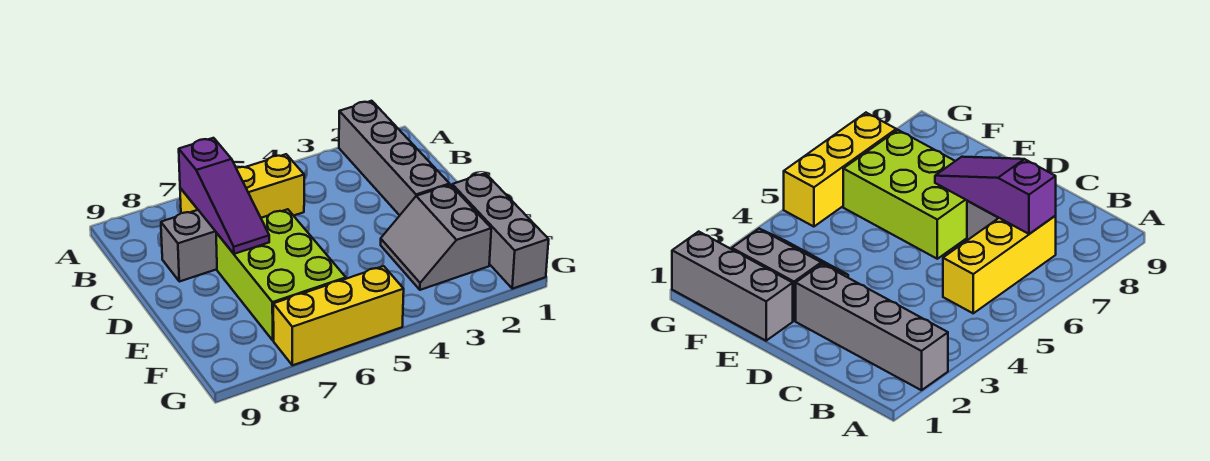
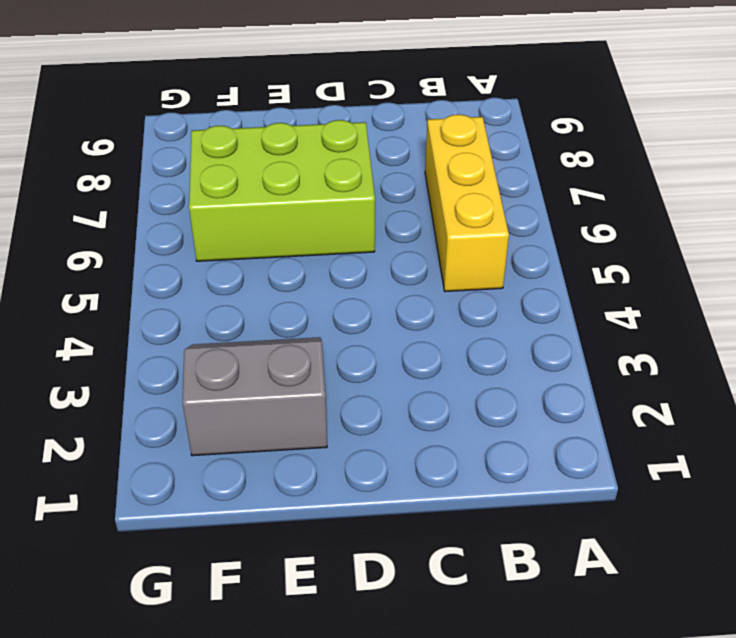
none -> grey 1x4 brick [339,101,450,215]
none -> grey 1x2 brick [161,210,217,282]

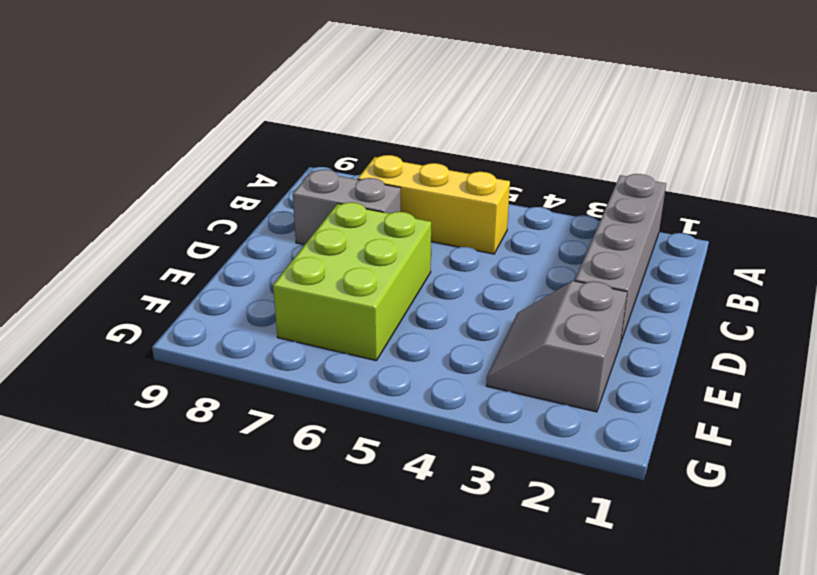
none -> grey 1x3 brick [452,173,549,289]
none -> yellow 1x3 brick [273,266,404,365]

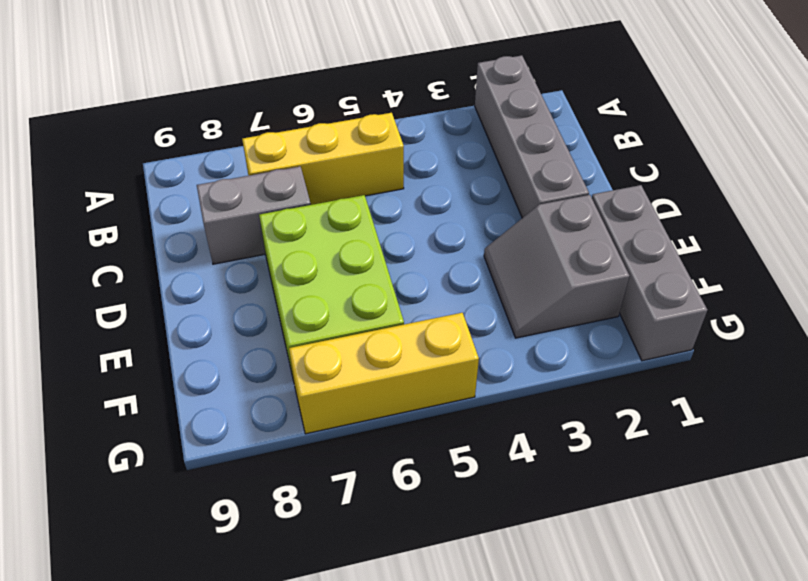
none -> purple 1x3 slope [179,138,269,254]

